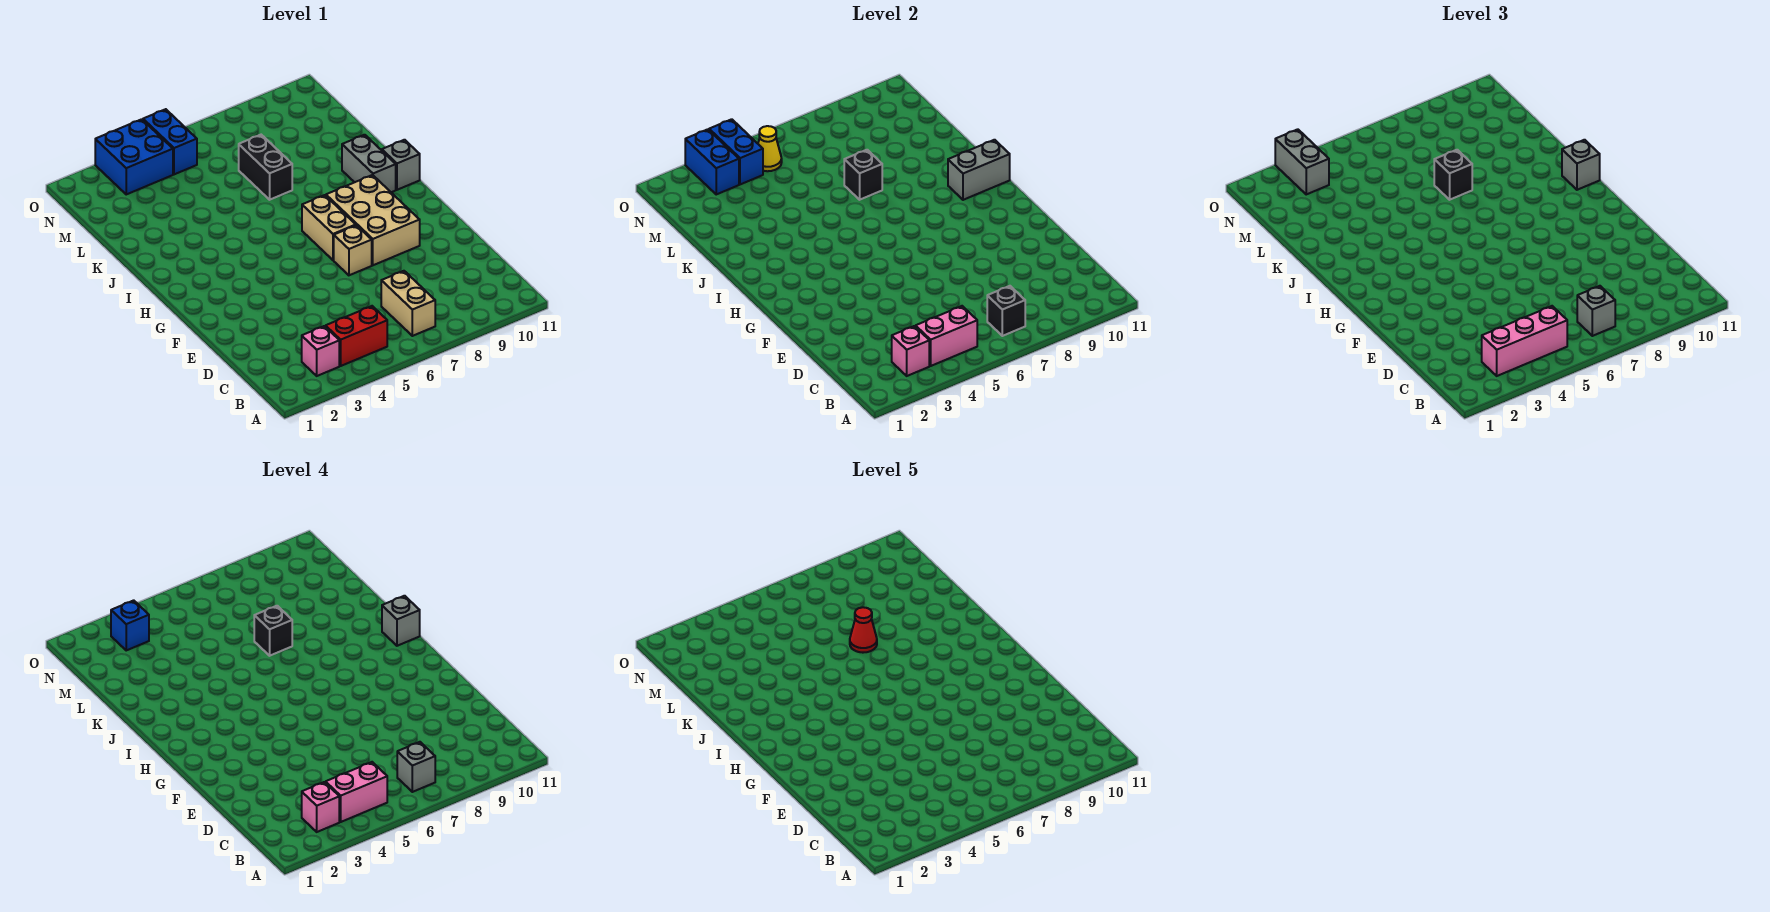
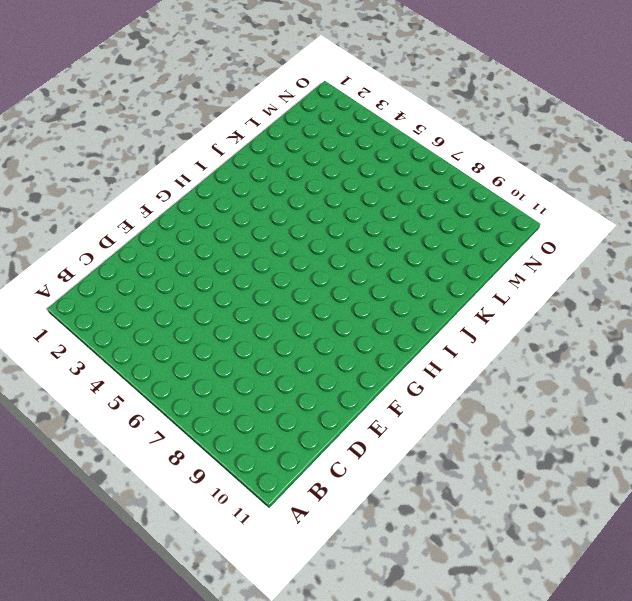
none -> pink 1x1 brick [302,326,339,376]
none -> red 1x2 brick [326,306,387,366]
none -> tan 1x2 brick [381,271,435,336]
none -> tan 1x1 brick [334,225,372,275]

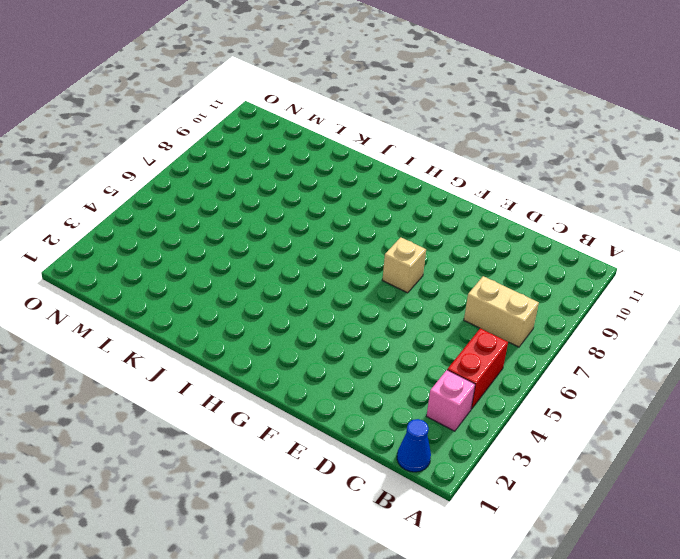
blue 1x1 cone [397,419,431,472] -> none
none -> tan 2x3 brick [326,175,420,265]
none -> tan 1x2 brick [302,195,356,260]
none -> grey 1x2 brick [342,135,396,192]
none -> grey 1x1 brick [382,140,420,190]

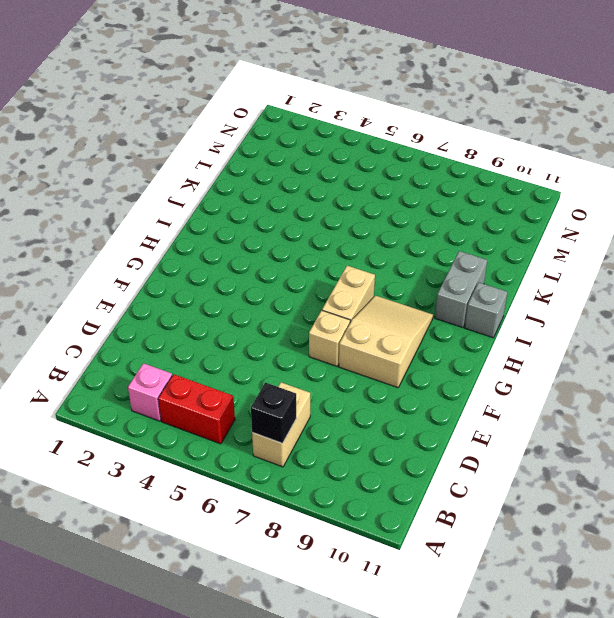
tan 2x3 slope [339,296,433,388] -> tan 2x3 brick [326,175,420,265]
none -> black 1x2 brick [239,135,292,200]
none -> blue 2x2 brick [95,119,173,194]
none -> blue 1x2 brick [143,109,197,174]
none -> pink 1x1 brick [892,326,929,376]

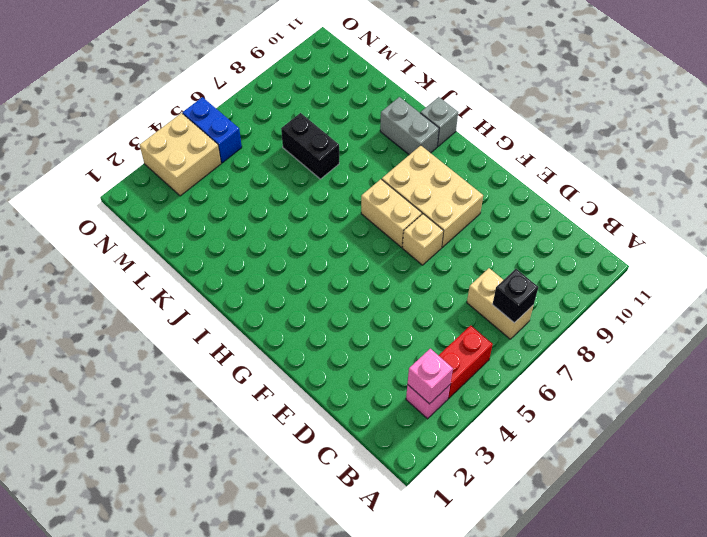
tan 2x2 brick [140,113,221,196] -> blue 2x2 brick [95,119,173,194]
none -> pink 1x2 brick [916,306,977,366]
none -> grey 1x2 brick [948,140,1010,200]
none -> black 1x1 brick [844,150,882,200]
none -> blue 1x2 brick [685,129,739,194]

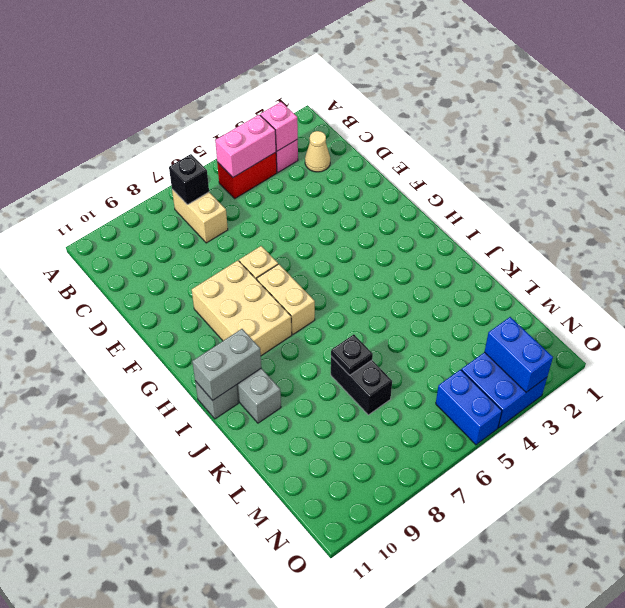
tan 1x1 cone [305,131,330,172] -> none
black 1x1 plate [331,334,373,375] -> black 1x1 brick [844,150,882,200]
none -> blue 1x2 brick [709,119,763,184]
none -> yellow 1x1 cone [758,126,782,171]
none -> pink 1x3 brick [1482,306,1567,376]
none -> grey 1x1 brick [1577,286,1615,336]

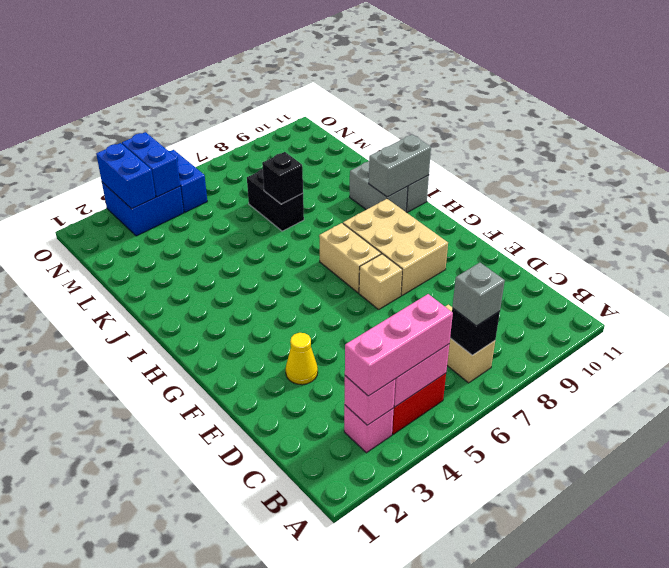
yellow 1x1 cone [286,333,318,385] -> yellow 1x1 cone moved to [758,126,782,171]
none -> grey 1x1 brick [1562,140,1600,190]
none -> black 1x1 brick [1434,150,1472,200]
none -> grey 1x2 brick [1275,129,1329,194]
none -> pink 1x1 brick [302,782,339,832]

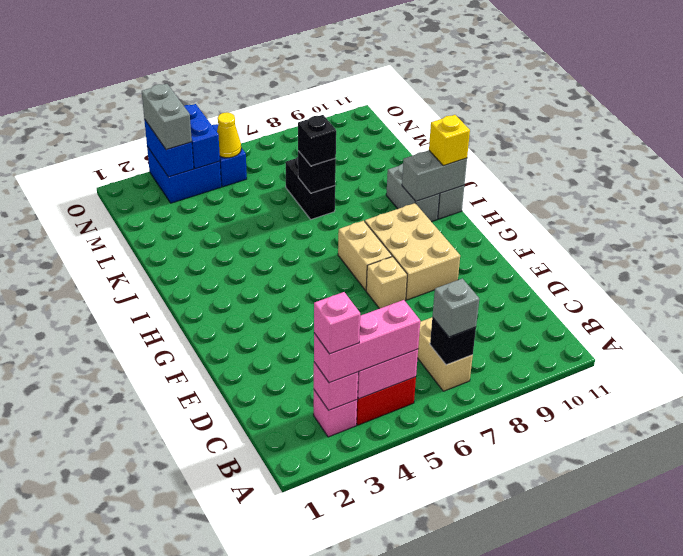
yellow 1x1 brick [429,115,470,166] -> grey 1x1 brick [1562,140,1600,190]
none -> pink 1x2 brick [326,762,387,822]
none -> grey 1x1 brick [397,742,435,792]
none -> grey 1x1 brick [382,596,420,646]
none -> black 1x1 brick [254,606,292,656]

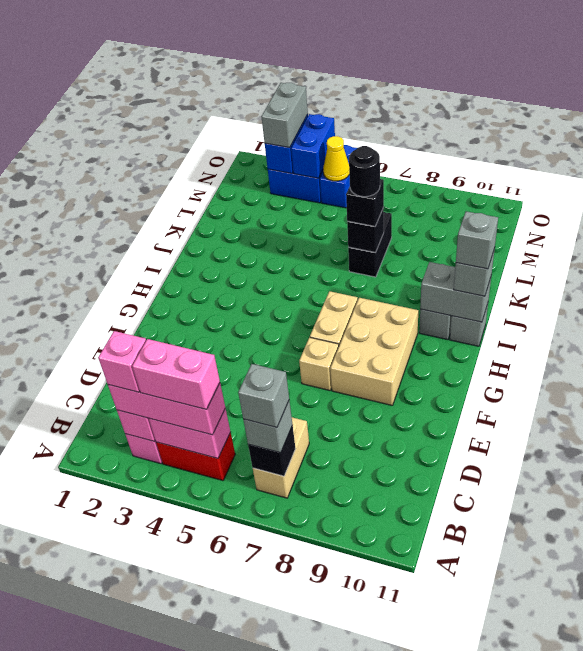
black 1x1 round brick [349,146,380,197] -> black 1x1 brick [254,606,292,656]
none -> blue 1x1 brick [111,600,149,650]
none -> red 1x1 cone [850,607,877,653]

